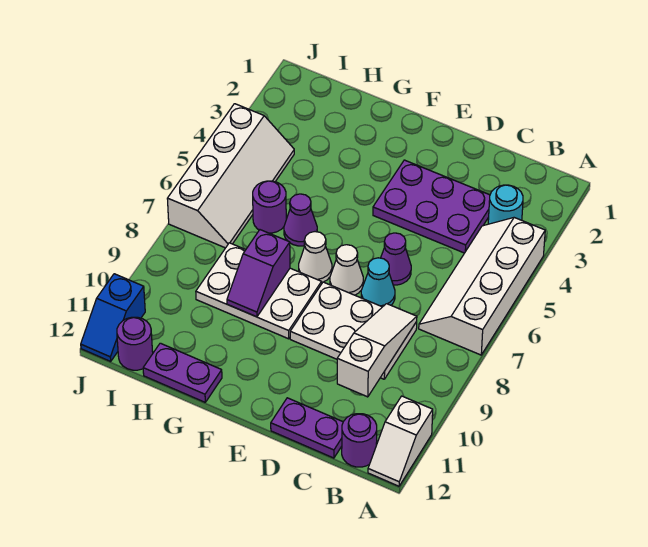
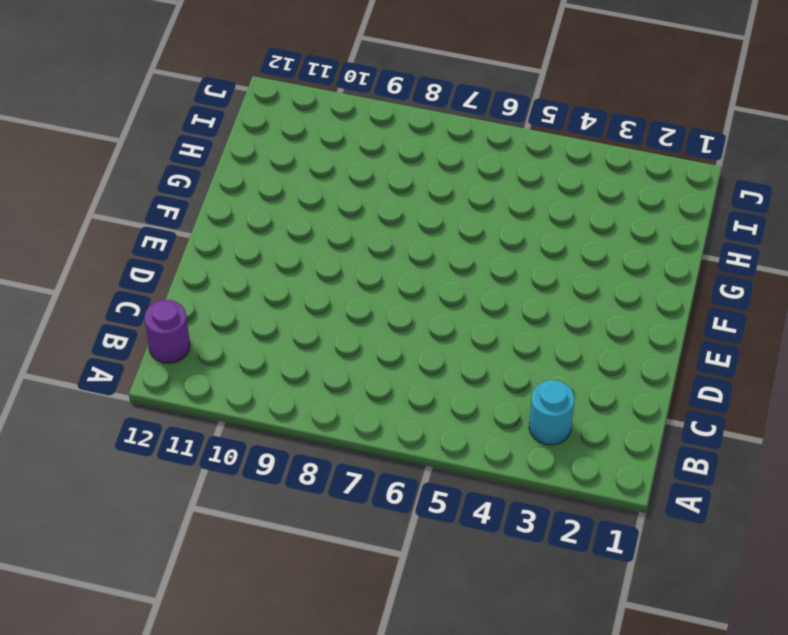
none -> white 2x4 slope [419,218,545,355]
none -> white 1x2 slope [368,396,433,486]
none -> purple 2x3 plate [373,160,490,253]

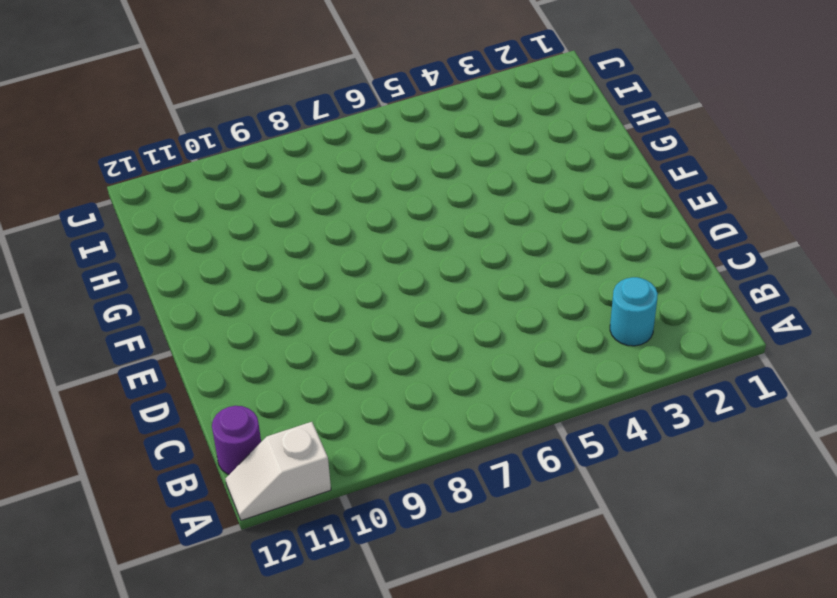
none -> white 2x4 slope [419,218,545,355]
none -> purple 2x3 plate [373,160,490,253]
none -> white 2x3 plate [290,282,417,379]

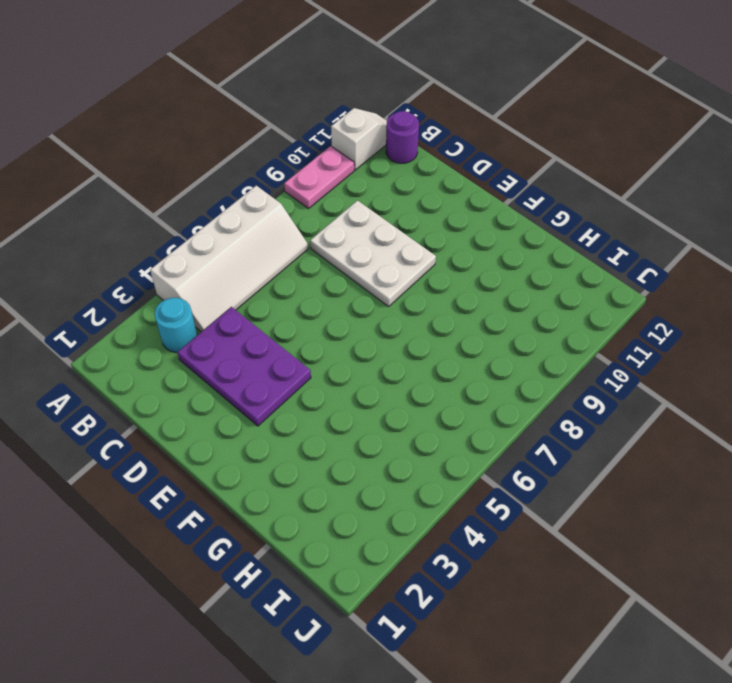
pink 1x2 plate [284,146,354,209] -> none
none -> purple 1x2 plate [271,398,343,458]
none -> purple 1x1 cone [381,233,411,285]
none -> cyan 1x1 cone [361,258,395,307]

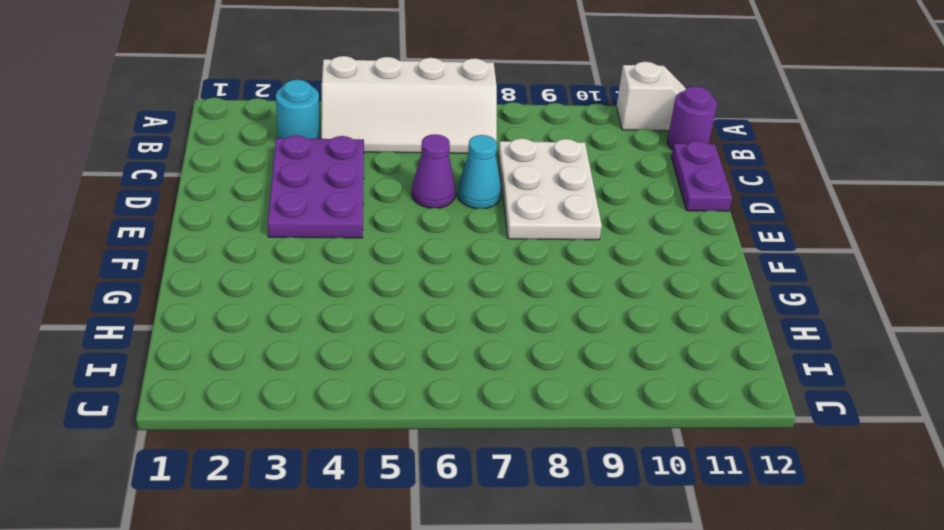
none -> white 1x1 cone [330,245,363,295]
none -> white 1x1 cone [299,232,332,283]
none -> white 2x3 plate [196,243,322,339]

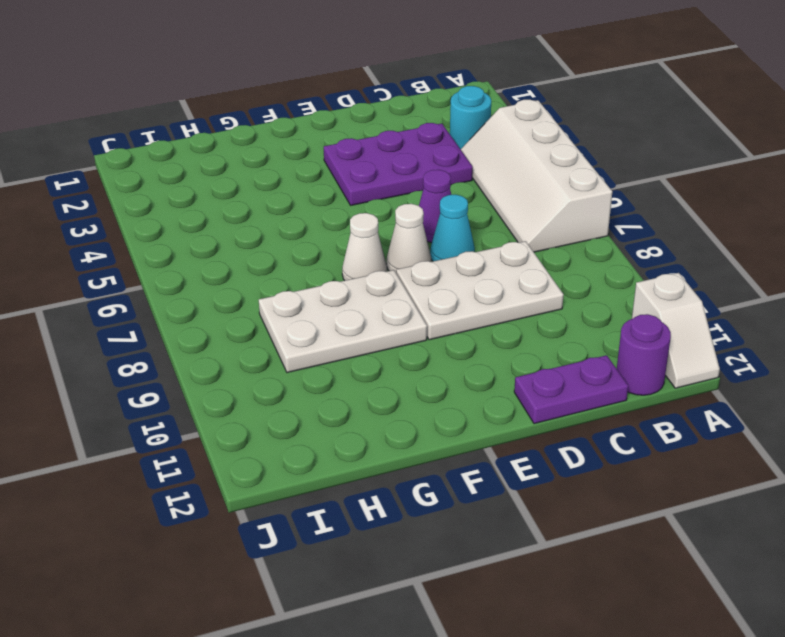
none -> purple 1x1 cone [284,194,317,246]
none -> purple 1x2 plate [143,343,222,402]
none -> purple 1x1 round brick [253,181,286,233]

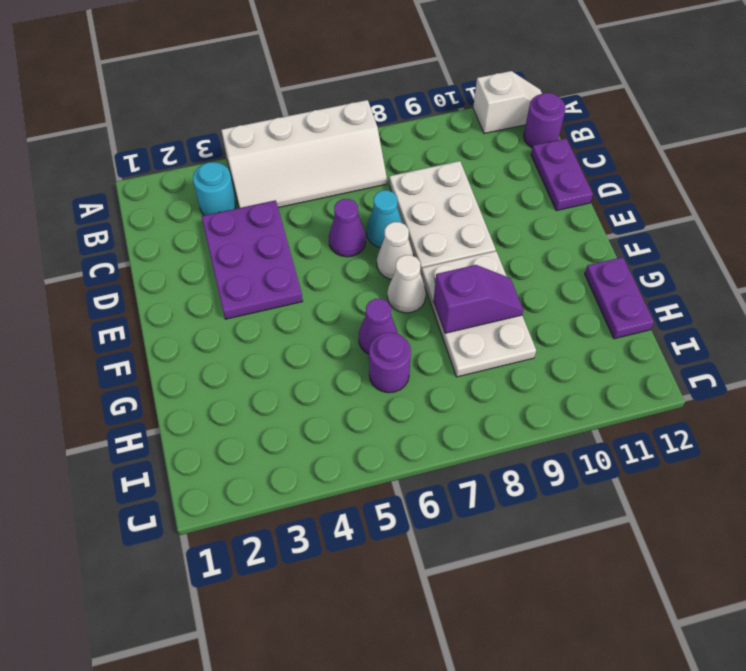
none -> white 2x4 slope [167,104,294,248]
none -> purple 1x1 round brick [117,317,153,370]
none -> blue 1x2 slope [81,274,145,361]

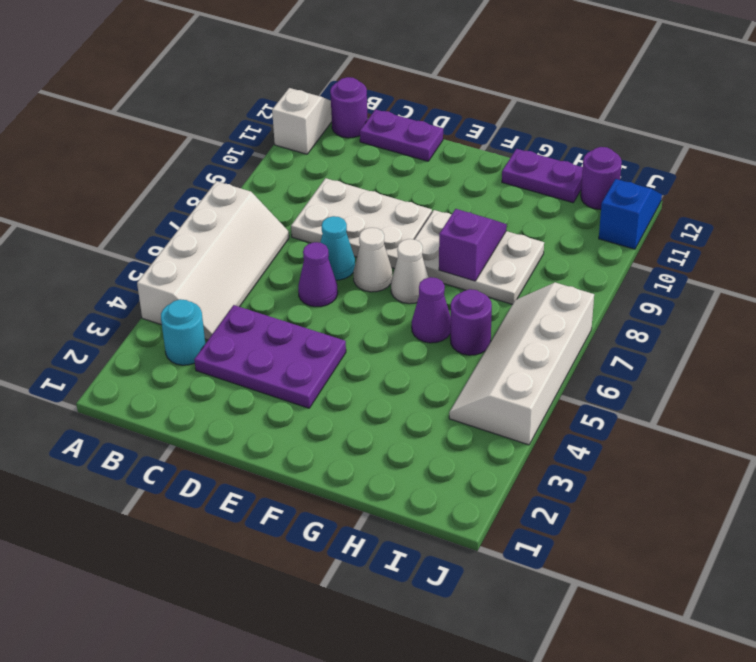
none -> white 1x3 slope [337,304,417,397]

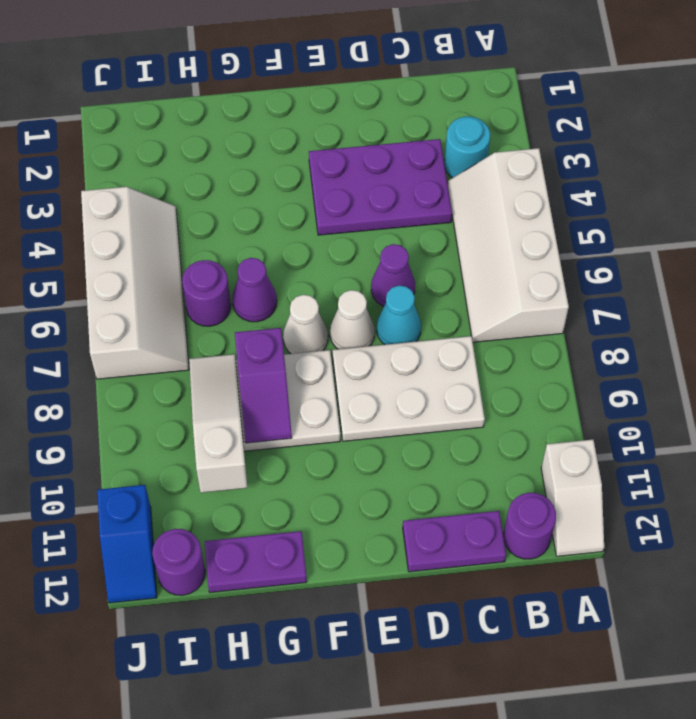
white 1x3 slope [189,354,247,493] -> white 1x3 slope moved to [337,304,417,397]

